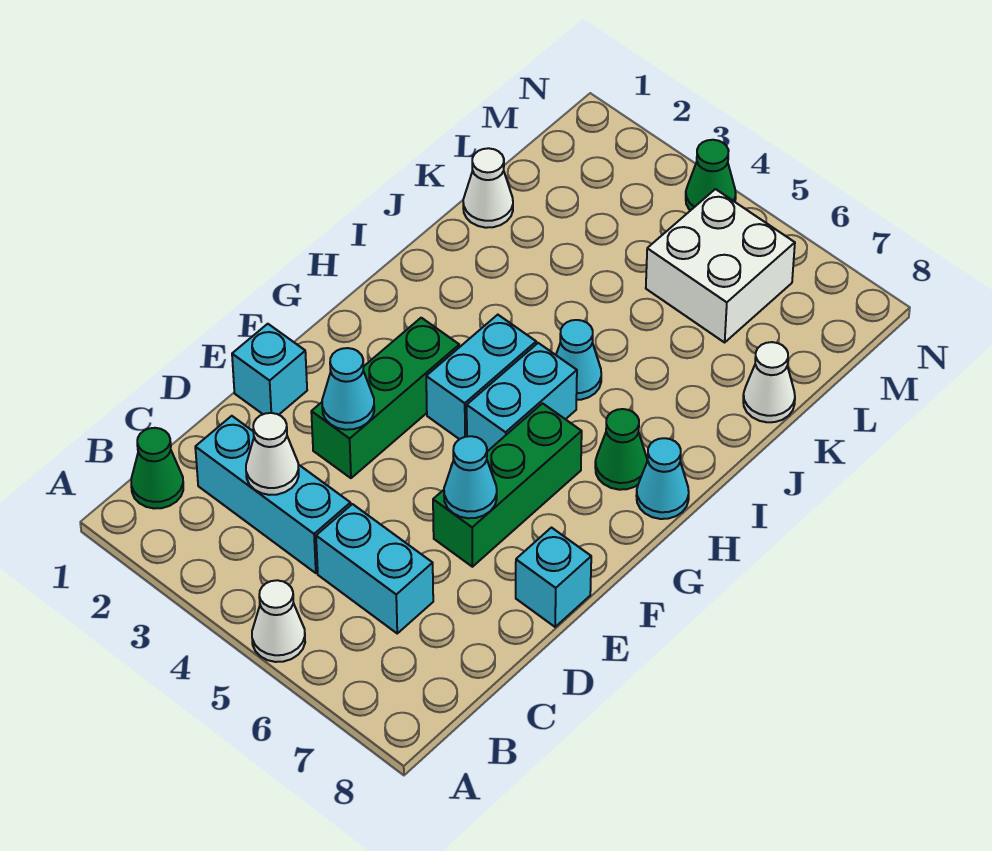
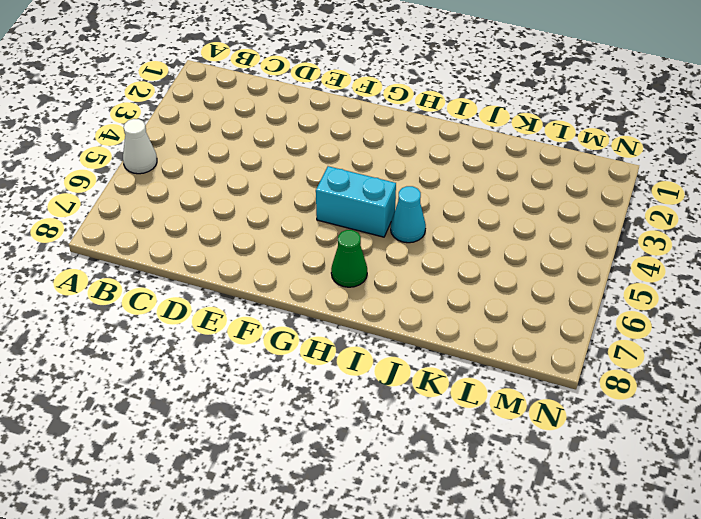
none -> green 1x1 cone [131,428,183,508]
none -> cyan 1x3 brick [195,416,351,573]
none -> cyan 1x2 brick [316,504,433,633]

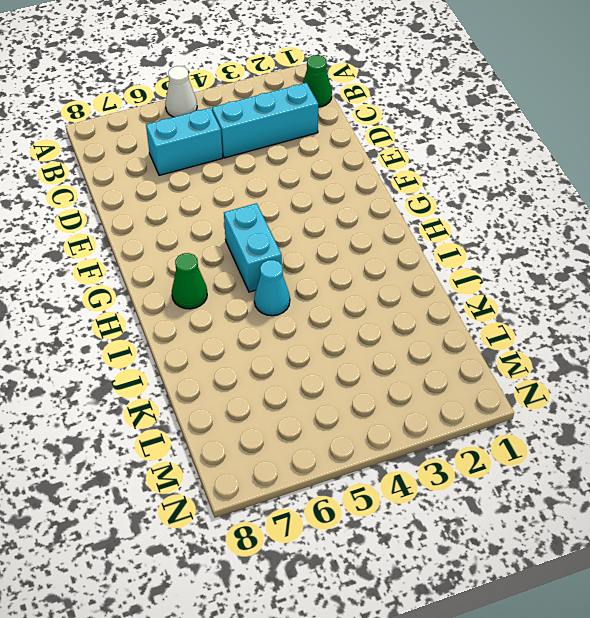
none -> cyan 1x1 brick [232,324,307,415]
none -> green 1x3 brick [311,318,459,478]
none -> green 1x3 brick [433,403,582,567]

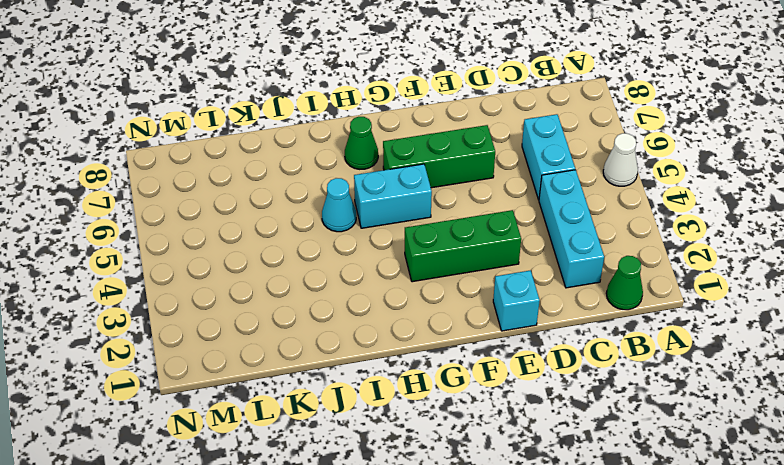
none -> cyan 1x1 brick [516,528,591,627]
none -> cyan 1x2 brick [426,315,536,439]
none -> cyan 1x1 cone [636,438,689,519]

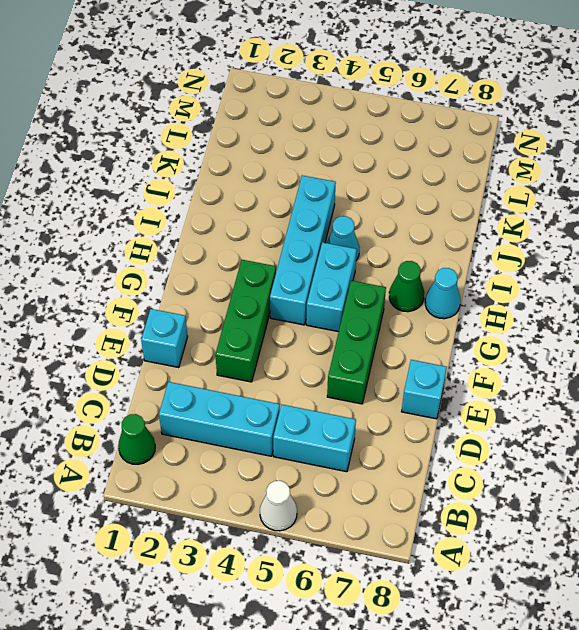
cyan 1x4 brick [270,175,336,325] -> cyan 1x2 brick [426,315,536,439]
none -> white 1x1 cone [463,148,513,228]
none -> white 1x1 cone [743,342,795,422]
none -> white 2x2 brick [646,189,795,342]

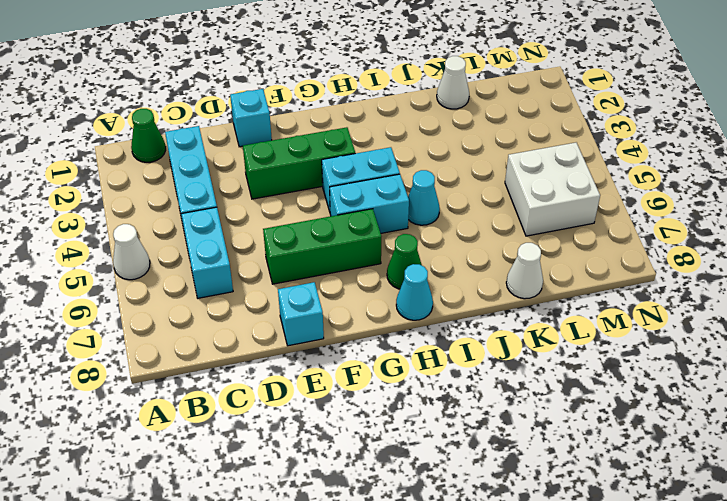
none -> green 1x1 cone [686,140,736,211]
none -> white 1x1 cone [246,413,299,495]
none -> cyan 1x1 cone [322,348,374,430]

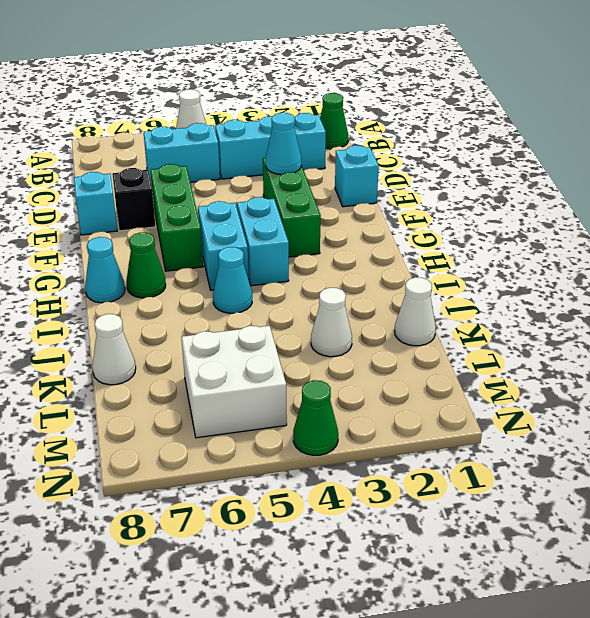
black 1x1 brick [112,168,156,231] -> none
white 1x1 cone [311,288,352,357] -> white 1x1 cone moved to [246,413,299,495]
none -> cyan 1x1 cone [444,436,497,518]

